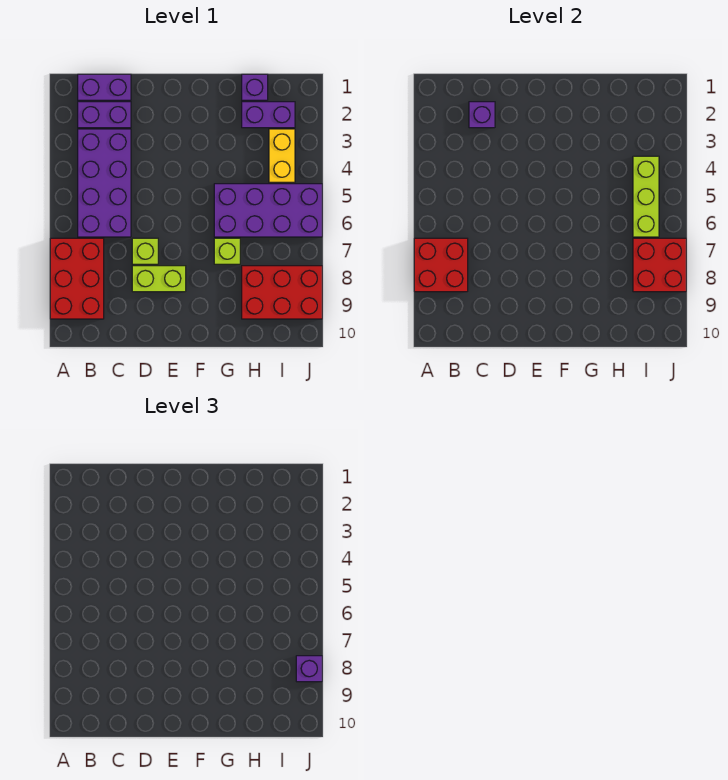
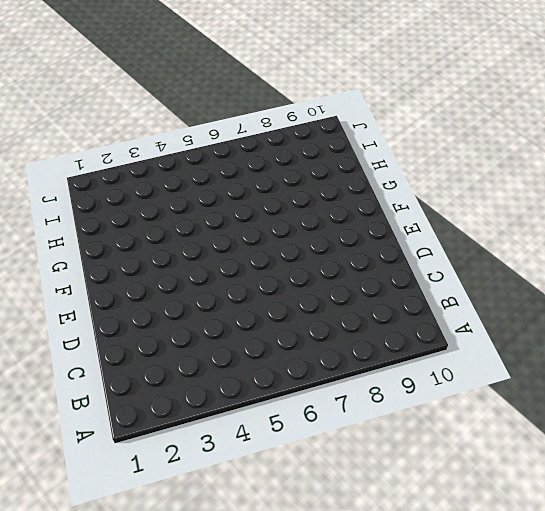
none -> red 2x3 brick [50,238,104,319]
none -> purple 1x2 brick [78,74,131,100]
none -> purple 1x2 brick [78,102,131,128]

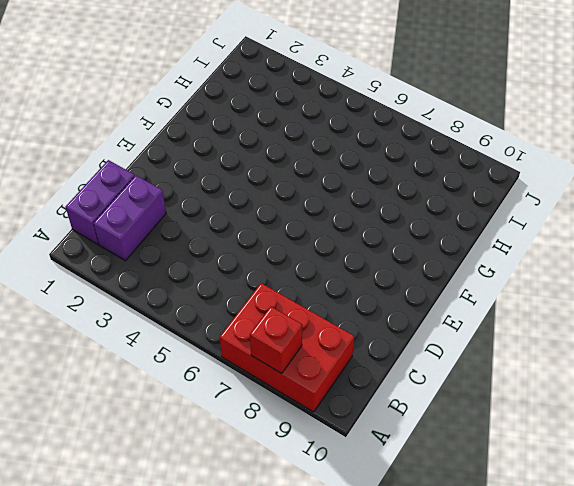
red 1x1 brick [250,307,302,373] -> red 2x2 brick [414,238,468,292]
none -> purple 2x4 brick [78,129,131,237]
none -> lime 1x1 brick [132,238,158,264]
none -> lime 1x2 brick [132,266,186,292]

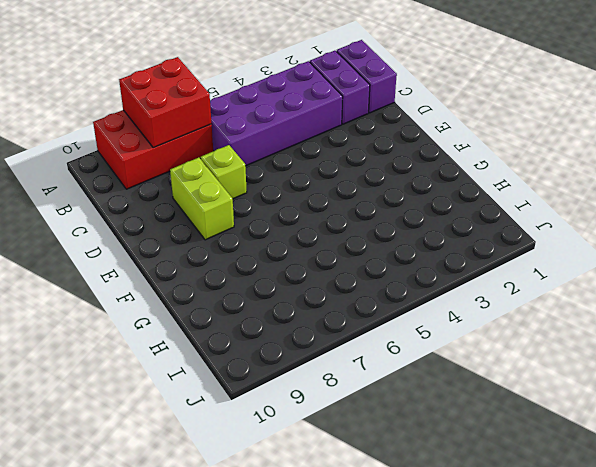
none -> purple 2x4 brick [214,184,322,237]
none -> lime 1x1 brick [214,238,240,264]
none -> purple 1x1 brick [242,74,268,100]

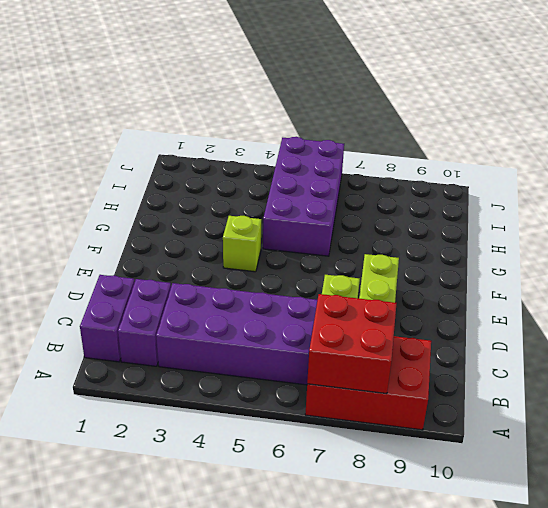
lime 1x1 brick [223,216,261,272] -> lime 1x1 brick moved to [214,238,240,264]
none -> purple 1x1 brick [242,74,268,100]
none -> purple 1x2 brick [242,102,295,128]
none -> red 2x3 brick [242,266,322,319]

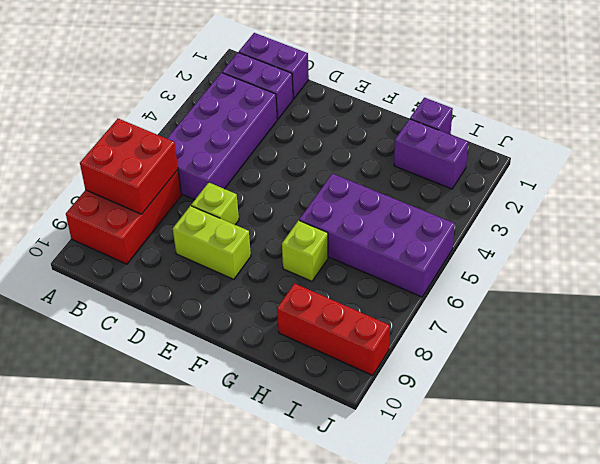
red 1x3 brick [277,283,390,375] -> red 2x3 brick [242,266,322,319]
none -> yellow 1x2 brick [269,129,295,182]
none -> purple 1x1 brick [469,102,495,128]
none -> lime 1x3 brick [633,156,659,237]

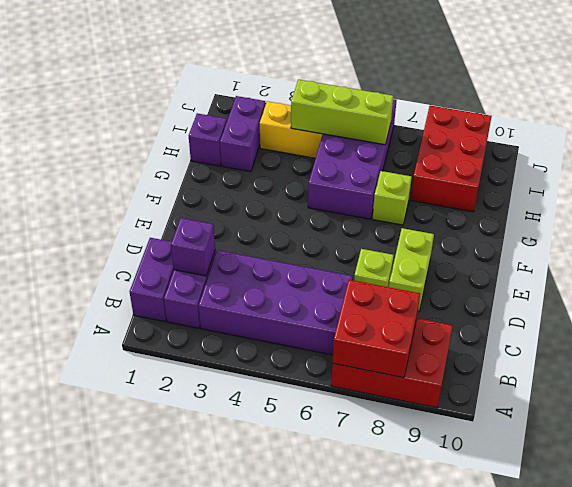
none -> red 2x2 brick [633,238,686,292]
none -> purple 1x1 brick [296,656,322,682]

